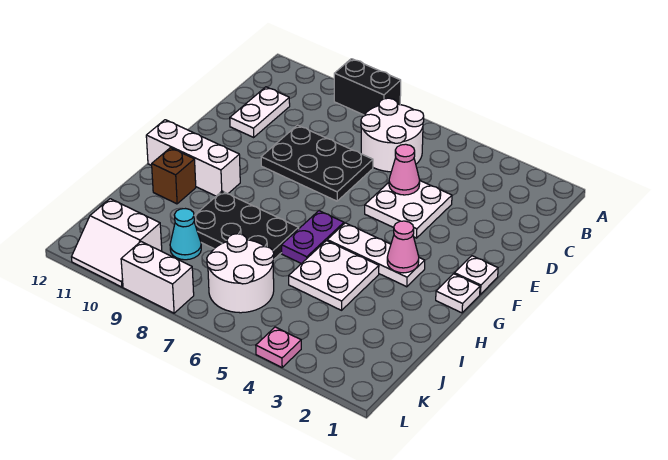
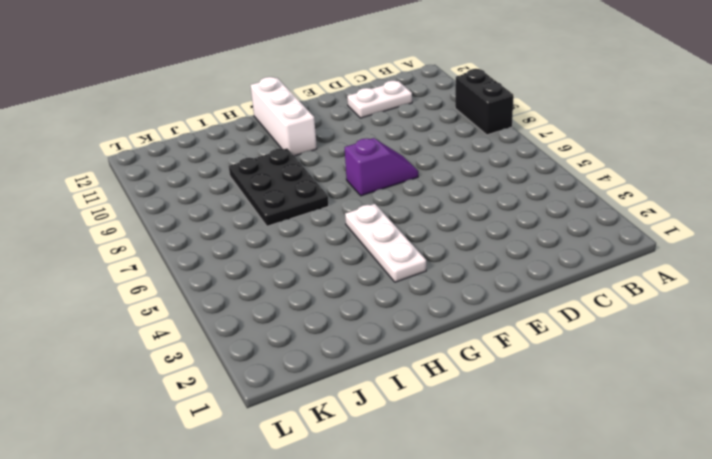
purple 1x2 slope [345,138,418,196] -> black 2x3 plate [261,125,373,201]
none -> white 2x2 round brick [361,98,424,172]
none -> white 2x2 plate [365,181,452,238]
none -> white 1x1 plate [454,256,498,294]

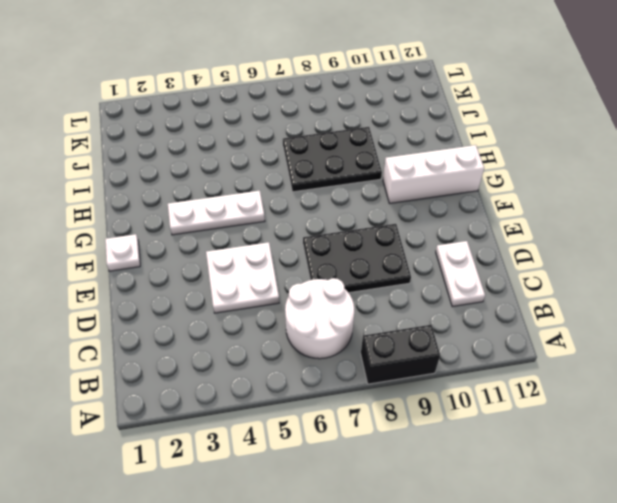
none -> white 1x1 plate [436,274,480,313]
none -> purple 1x2 plate [282,211,344,264]
none -> white 2x2 plate [289,241,379,310]

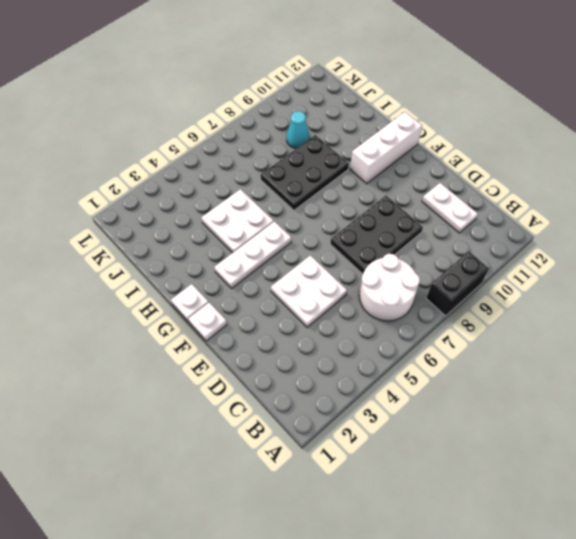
none -> purple 1x2 plate [282,211,344,264]
none -> brown 1x1 brick [152,148,196,204]
none -> white 2x2 round brick [207,234,274,313]

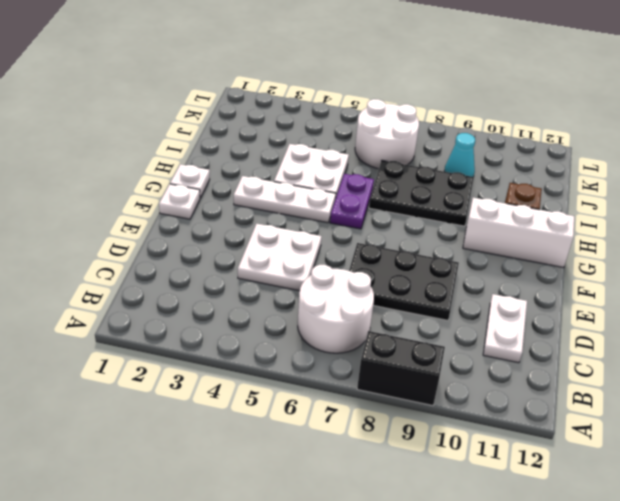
none -> white 2x2 slope [72,199,162,287]
none -> pink 1x1 plate [256,327,301,367]
none -> white 1x2 brick [121,242,194,313]

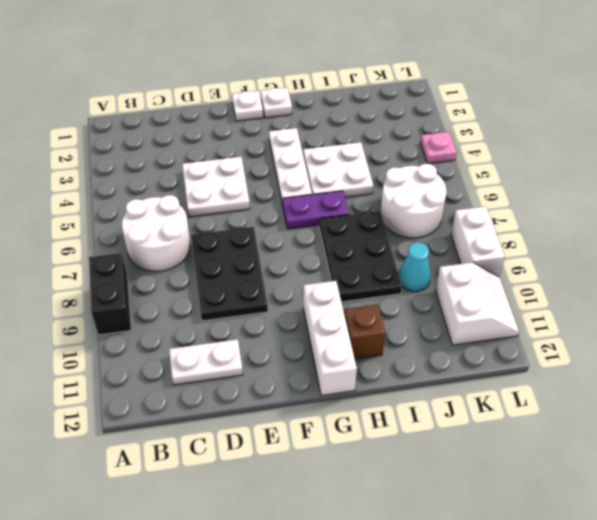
none -> pink 1x1 cone [389,144,420,195]
none -> pink 1x1 cone [387,221,419,273]

